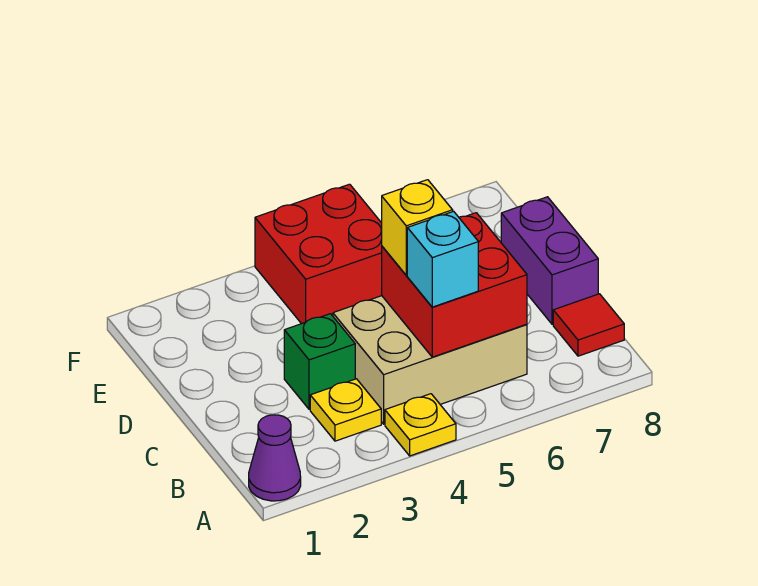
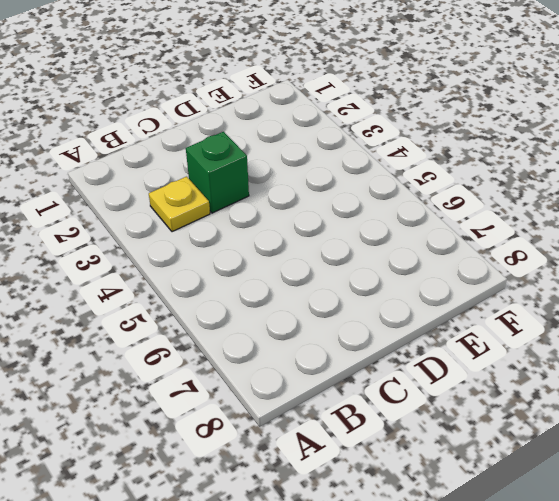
none -> purple 1x1 cone [249,415,301,501]
none -> yellow 1x1 plate [385,394,456,456]

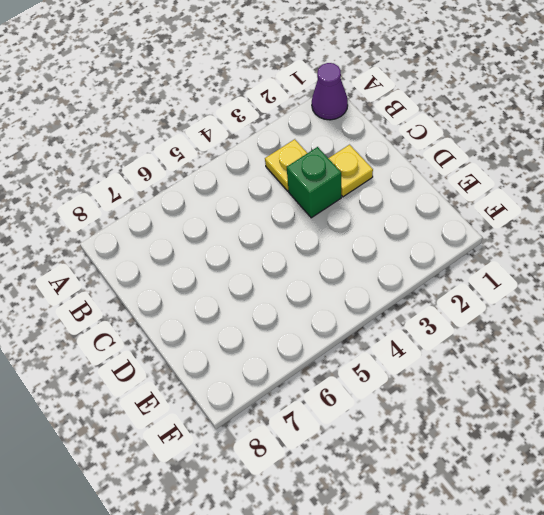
yellow 1x1 plate [328,145,373,197] -> yellow 1x1 plate moved to [385,394,456,456]
none -> tan 2x3 brick [333,296,527,424]
none -> red 1x1 tile [553,294,624,356]

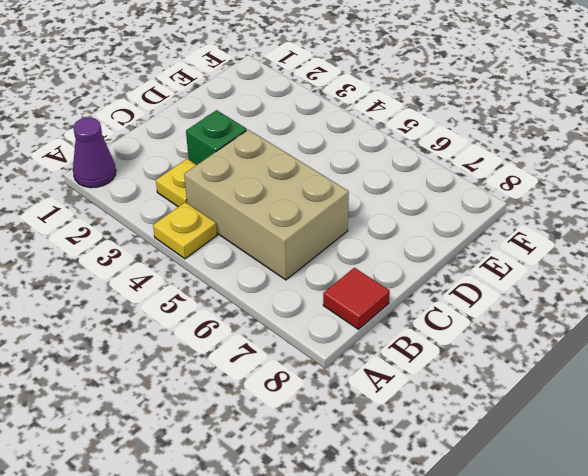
none -> purple 1x2 brick [501,197,598,324]
none -> red 2x2 brick [255,184,382,324]

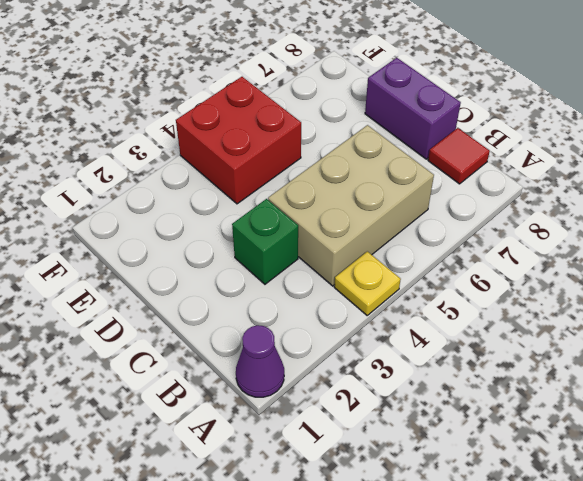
none -> yellow 1x1 plate [310,379,381,441]
none -> red 2x2 brick [382,213,527,357]

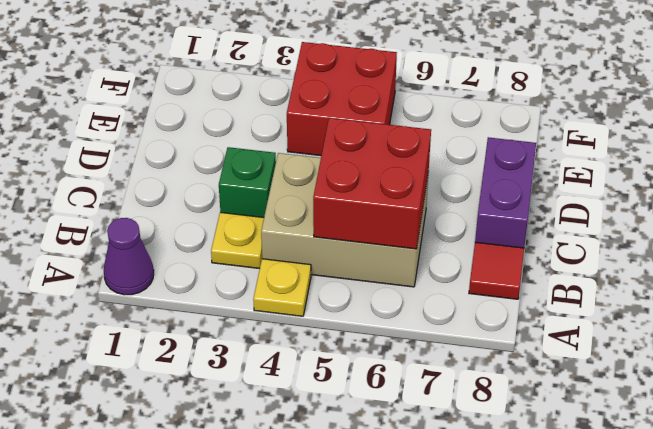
none -> cyan 1x1 brick [407,211,478,307]
none -> yellow 1x1 brick [382,180,453,275]

